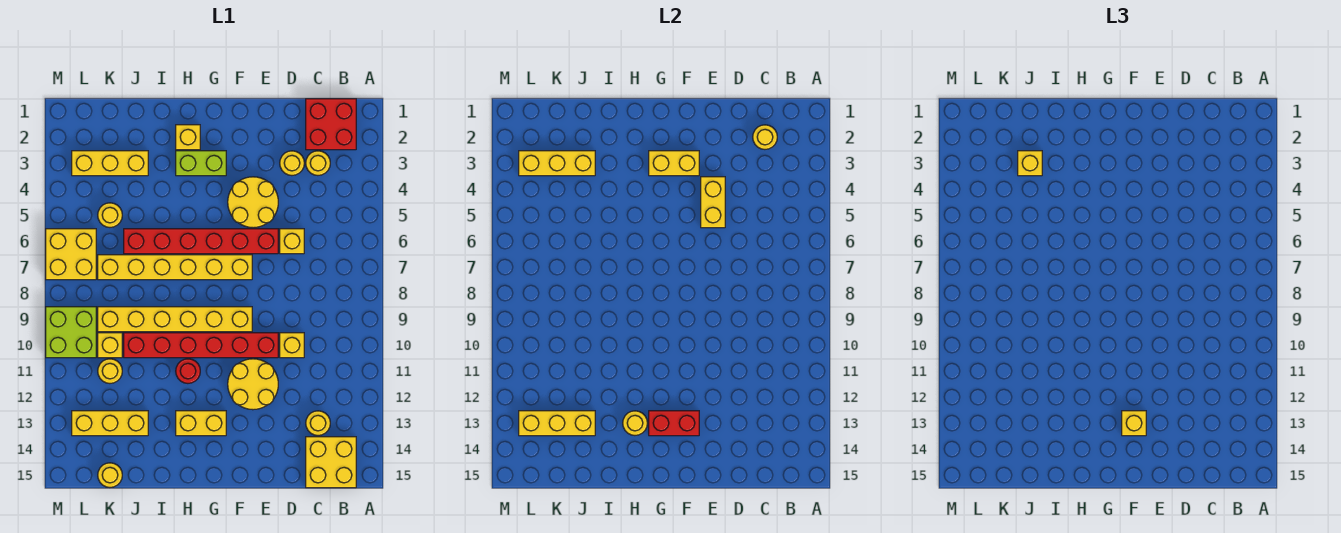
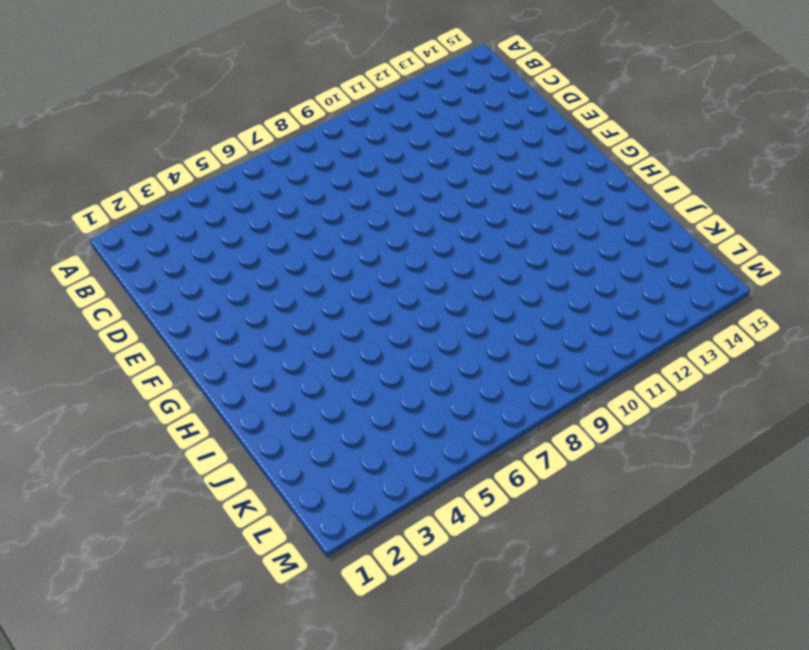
none -> red 2x2 brick [306,99,356,150]
none -> yellow 2x2 brick [306,437,356,488]
none -> yellow 1x1 round brick [306,151,330,175]
none -> yellow 1x1 round brick [306,411,330,435]

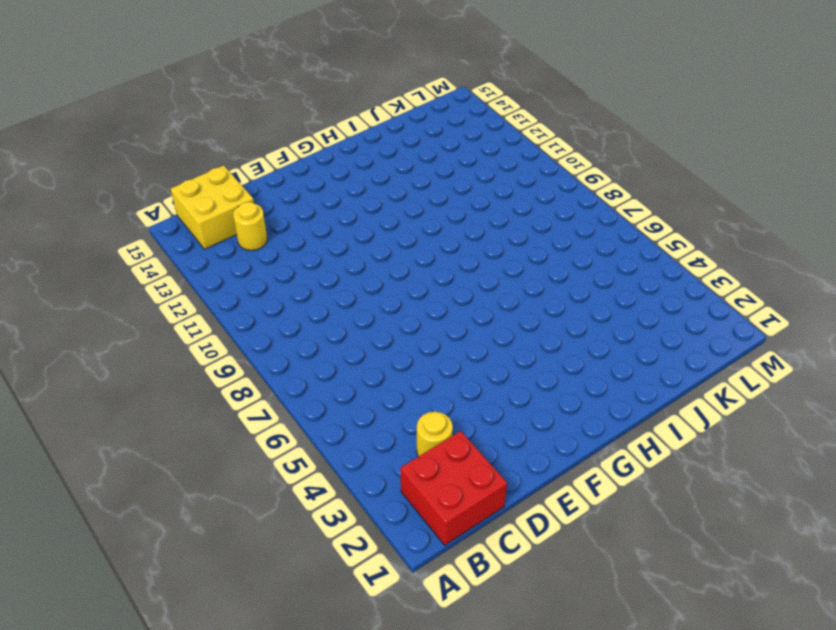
none -> yellow 1x1 round brick [280,151,304,175]
none -> yellow 1x1 brick [280,229,304,254]
none -> yellow 1x1 brick [280,333,304,358]
none -> yellow 2x2 round brick [228,177,278,228]

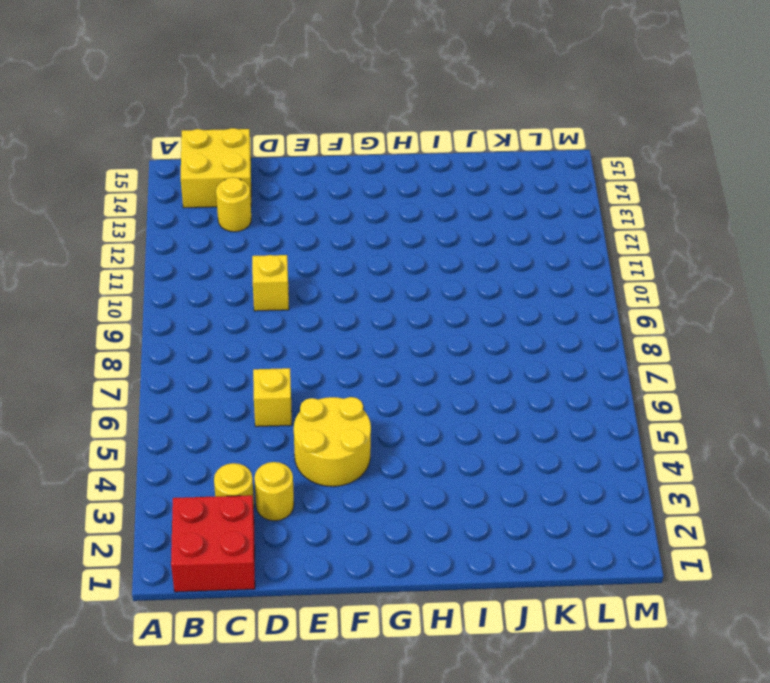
none -> red 1x6 brick [124,229,278,254]
none -> red 1x6 brick [124,333,278,358]
none -> yellow 2x2 round brick [228,359,278,410]
none -> yellow 1x6 brick [98,255,252,280]

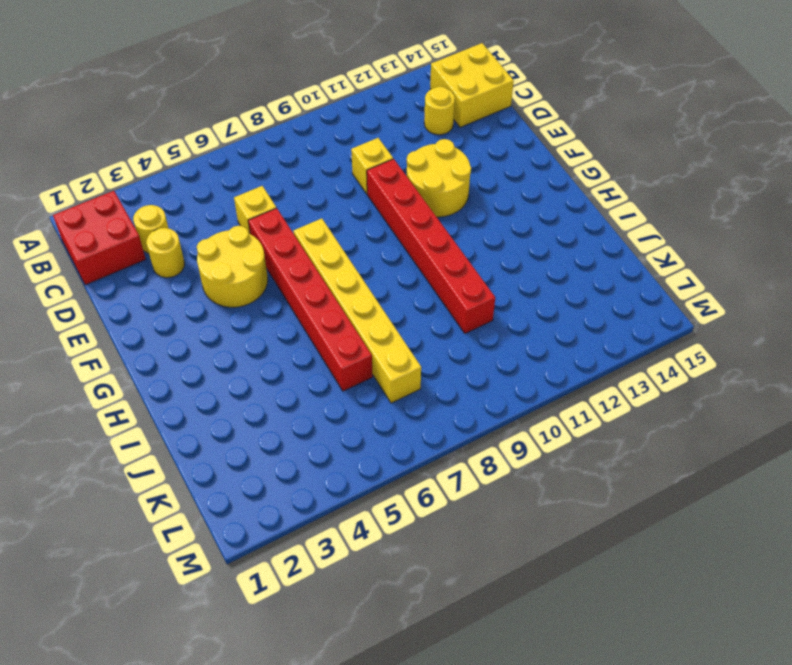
none -> yellow 1x6 brick [98,307,252,332]
none -> lime 1x2 brick [176,151,226,176]
none -> yellow 1x2 brick [176,411,226,436]
none -> yellow 1x1 brick [176,125,200,150]

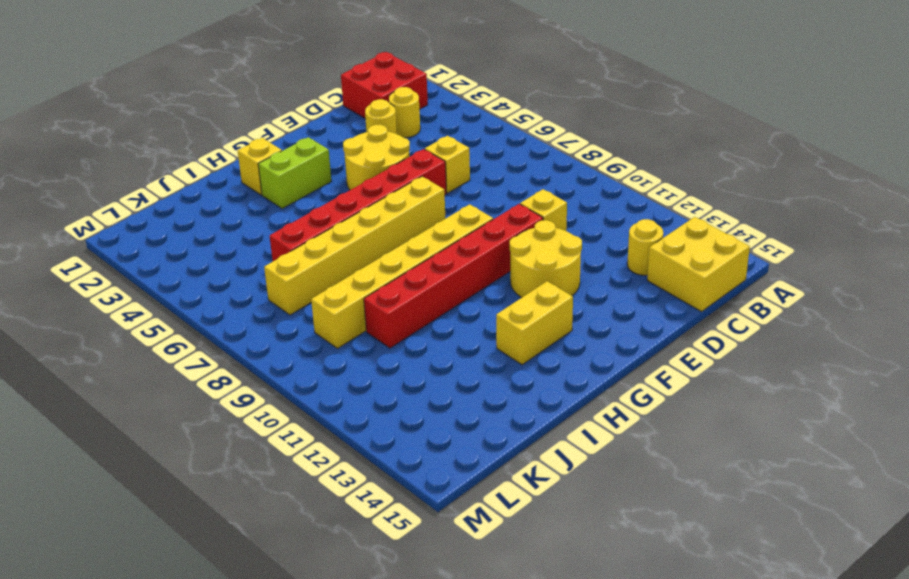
none -> red 1x1 round brick [176,359,200,383]
none -> yellow 1x3 brick [72,151,148,176]
none -> yellow 1x3 brick [72,411,148,436]
none -> yellow 1x1 round brick [98,203,122,227]

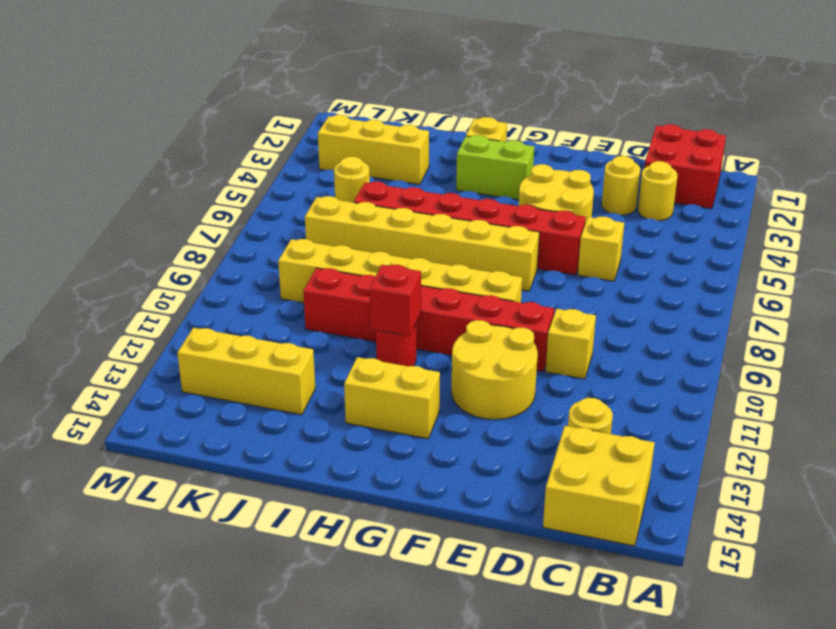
red 1x1 brick [370,265,421,336] -> none
none -> yellow 1x1 brick [98,333,122,358]
none -> yellow 1x1 round brick [98,359,122,383]
none -> yellow 1x1 round brick [98,463,122,487]
none -> yellow 2x2 brick [46,229,96,280]

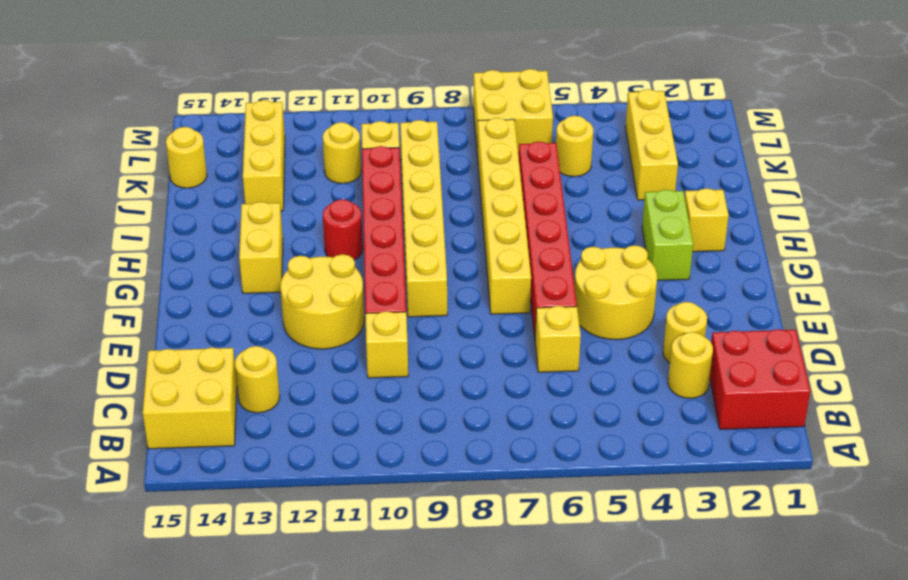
none -> lime 2x2 brick [46,307,96,358]
none -> yellow 1x1 round brick [753,125,777,149]
none -> yellow 1x2 brick [701,177,725,228]
none -> yellow 1x2 brick [649,151,699,176]

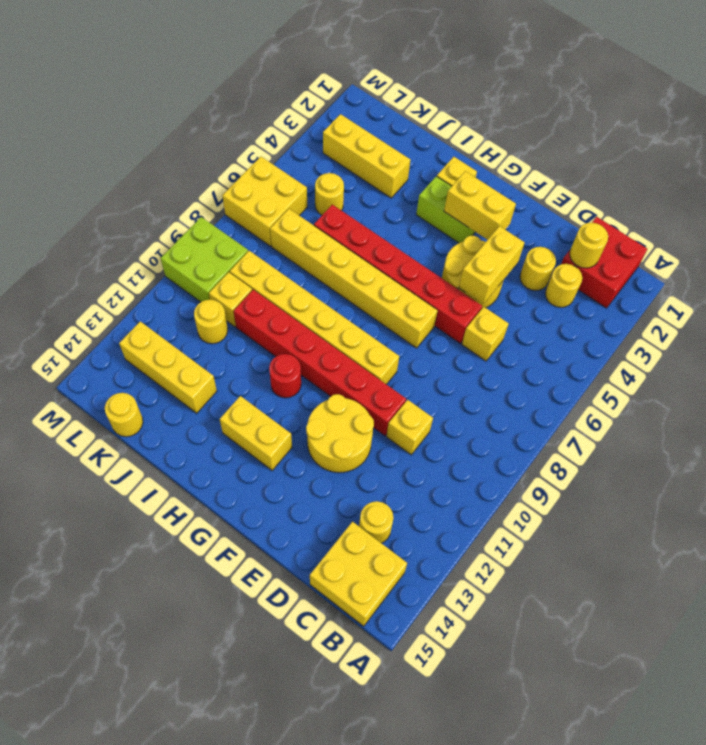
none -> red 1x2 brick [649,411,699,436]
none -> yellow 1x1 round brick [623,411,647,435]
none -> yellow 1x3 brick [519,151,595,176]
none -> yellow 1x3 brick [519,411,595,436]

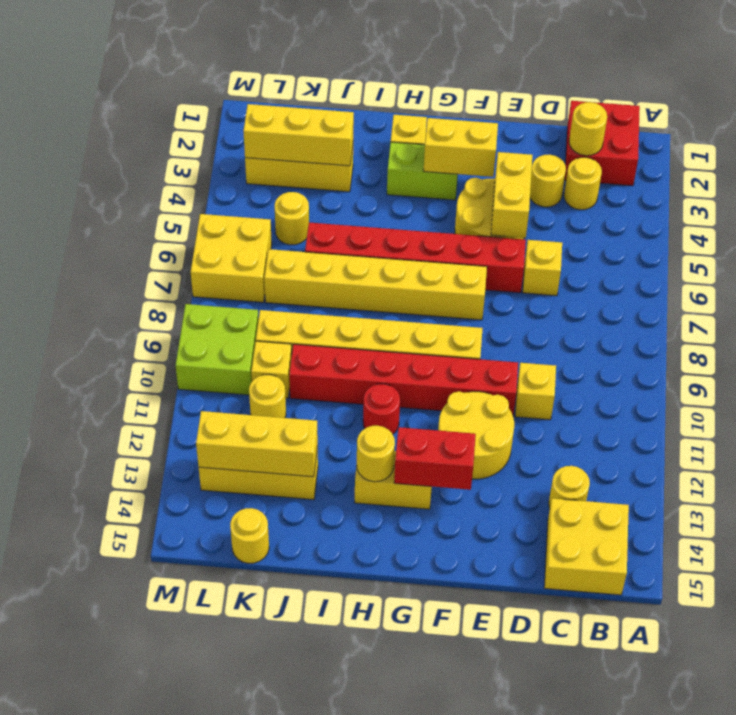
none -> yellow 1x1 brick [1122,411,1146,436]
none -> yellow 1x1 brick [1018,151,1042,176]

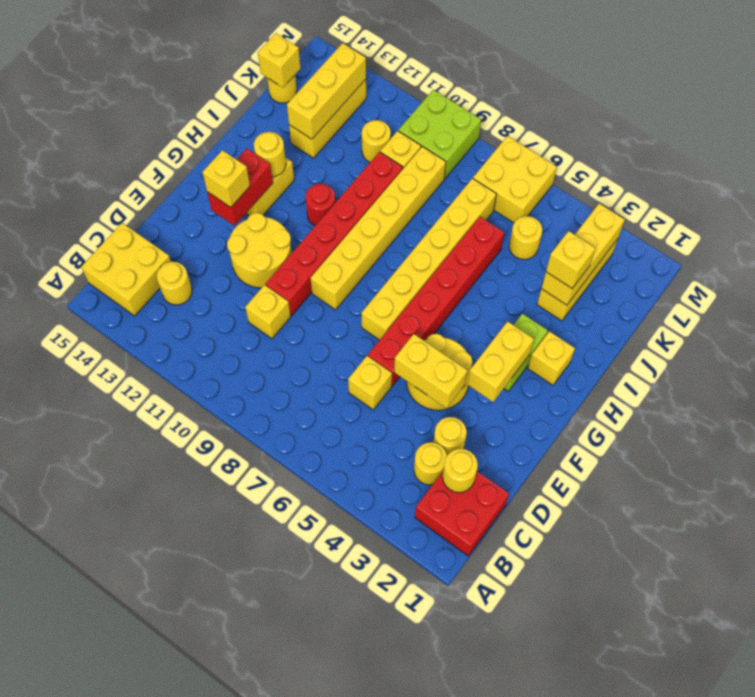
yellow 1x1 brick [258,33,301,88] -> none

